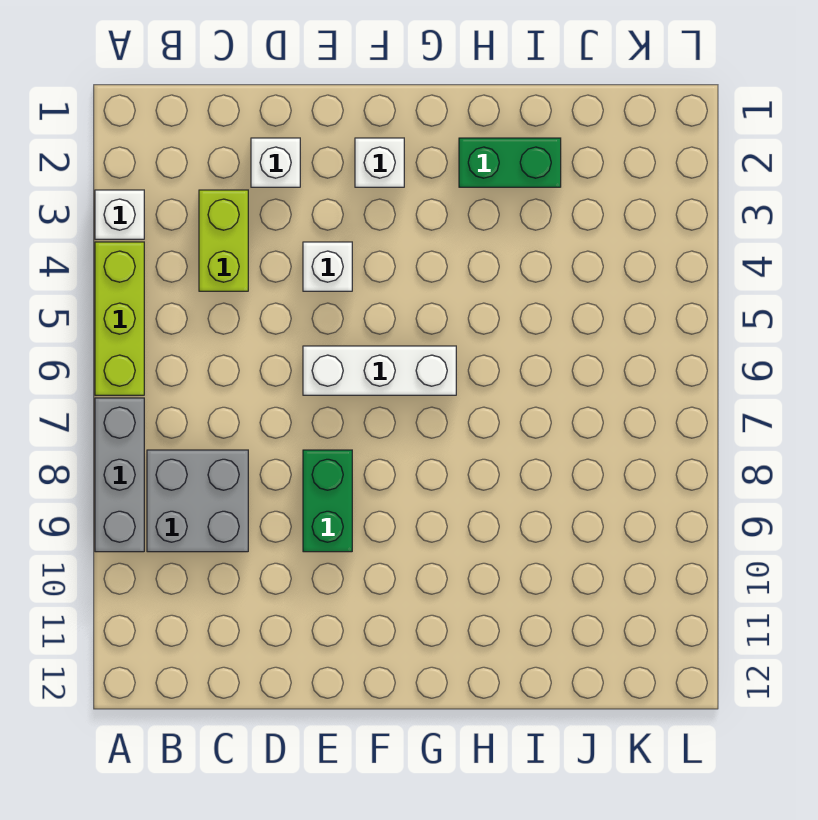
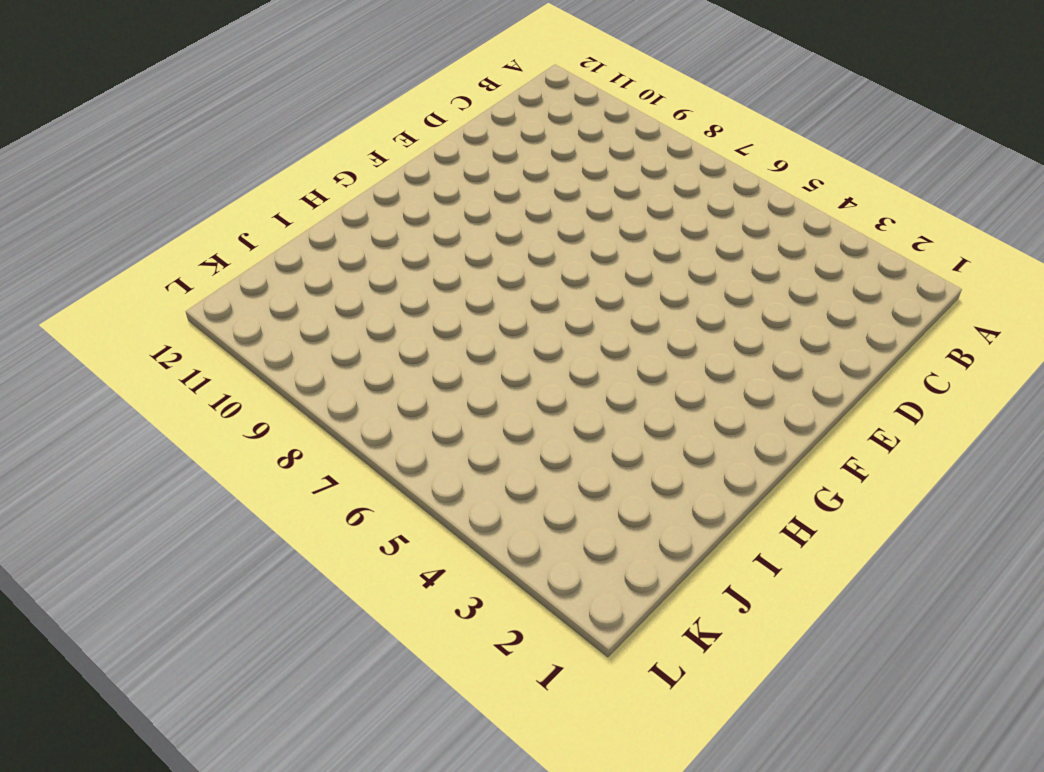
none -> white 1x1 brick [95,190,144,239]
none -> lime 1x3 brick [95,242,144,395]

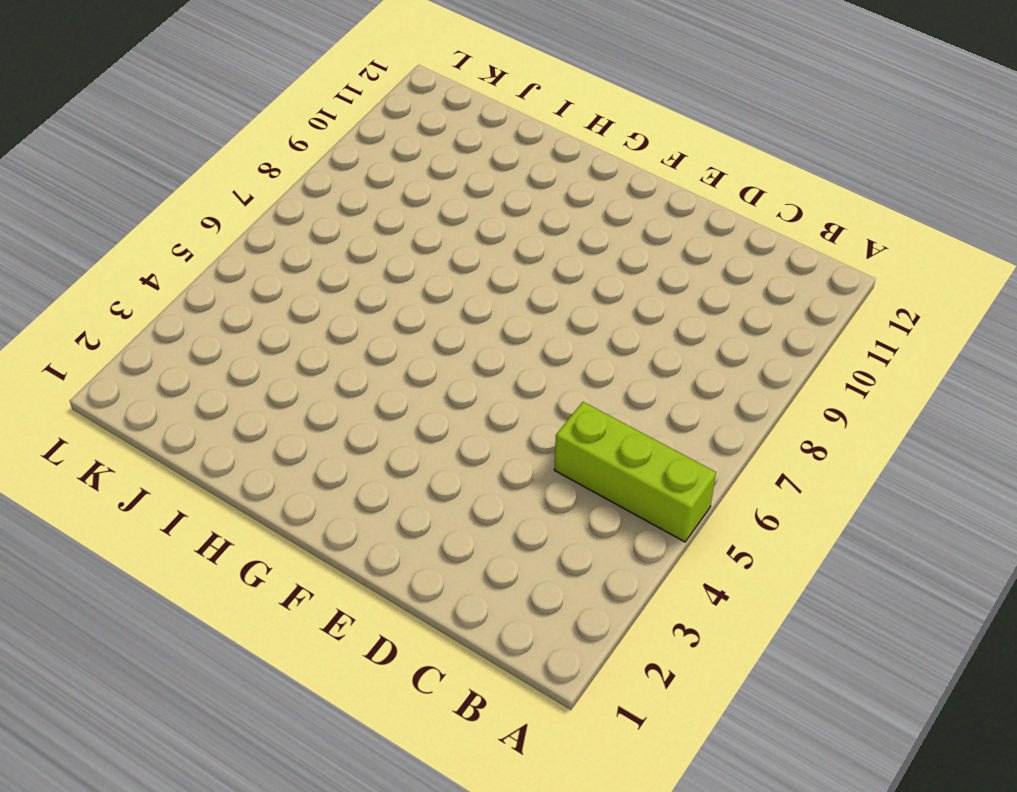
lime 1x3 brick [554,402,716,542] -> lime 1x3 brick turned to [95,242,144,395]
none -> white 1x1 brick [95,190,144,239]
none -> grey 1x3 brick [95,398,144,552]

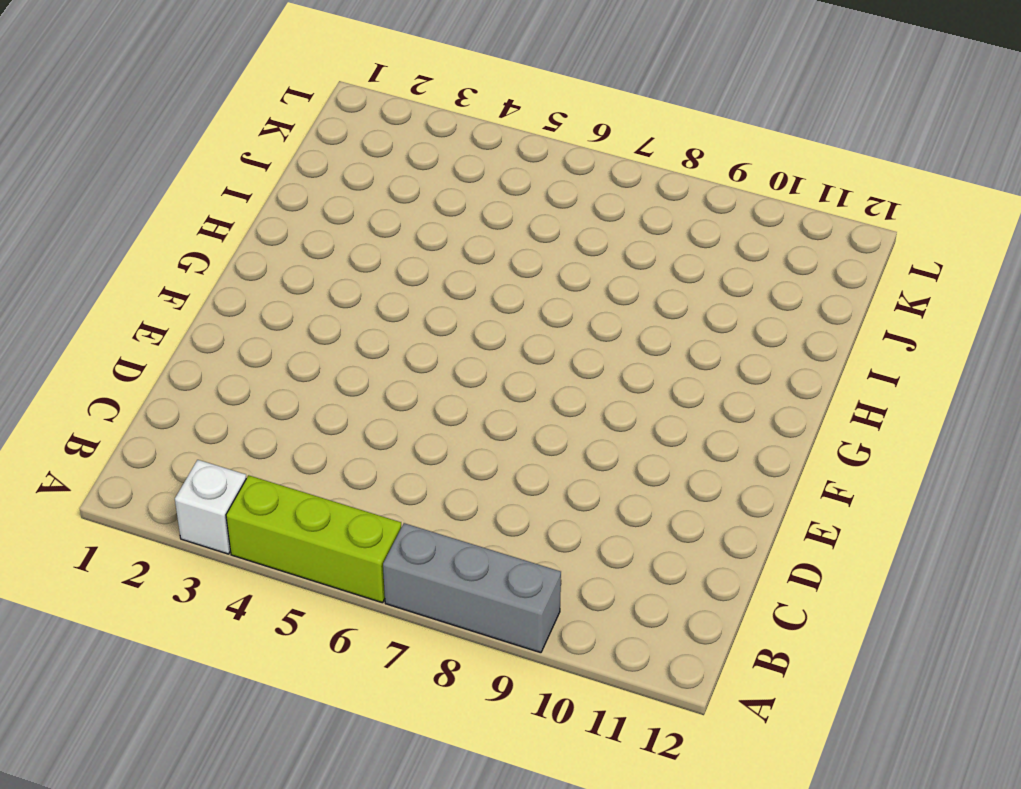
none -> grey 2x2 brick [147,450,248,552]
none -> lime 1x2 brick [199,190,248,291]

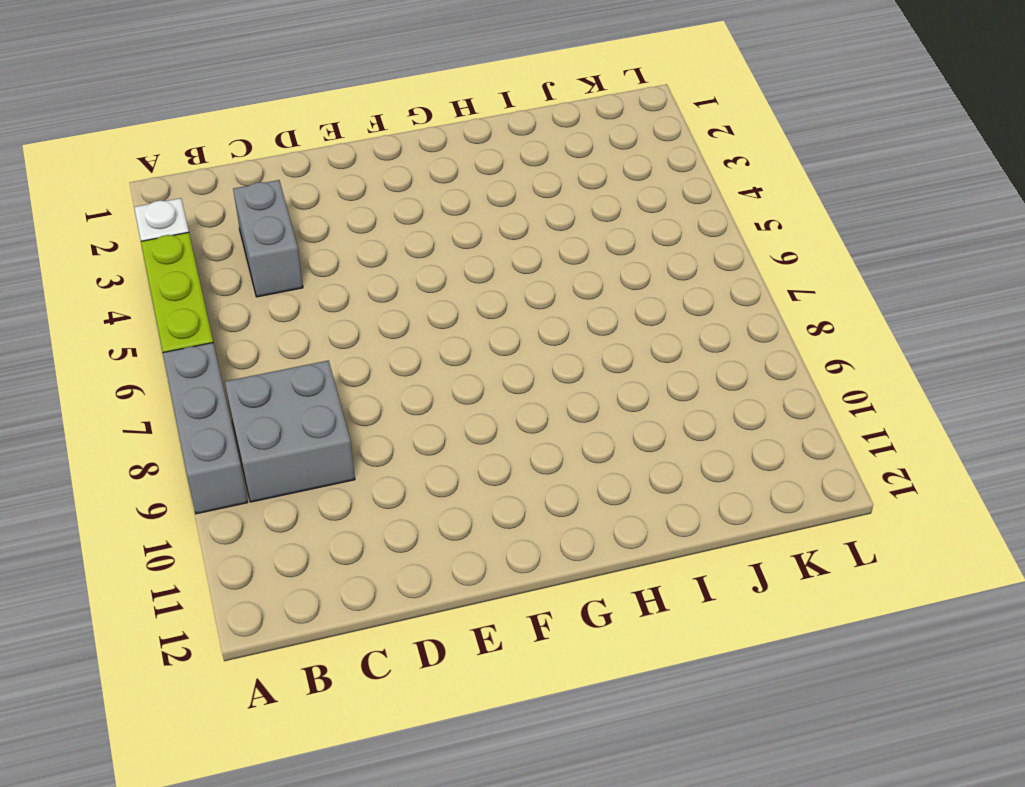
grey 1x2 brick [233,180,303,297] -> lime 1x2 brick [199,190,248,291]
none -> white 1x1 brick [251,138,300,187]
none -> white 1x1 brick [303,242,352,291]

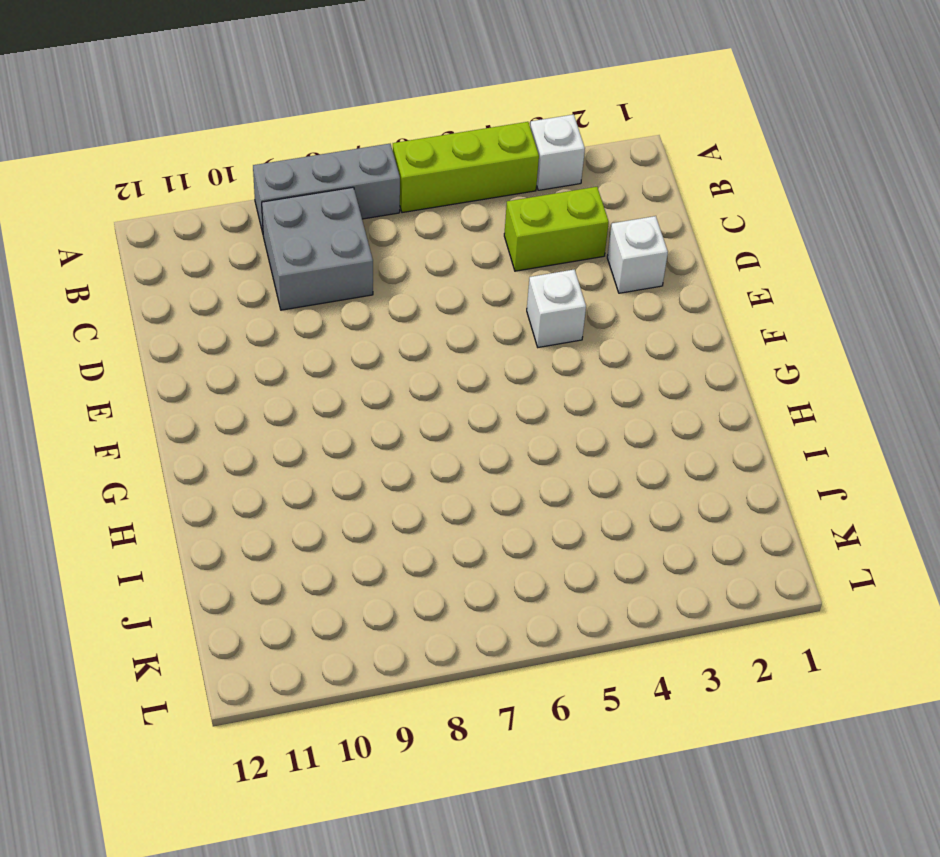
none -> white 1x3 brick [303,346,456,395]
none -> green 1x2 brick [303,450,352,552]

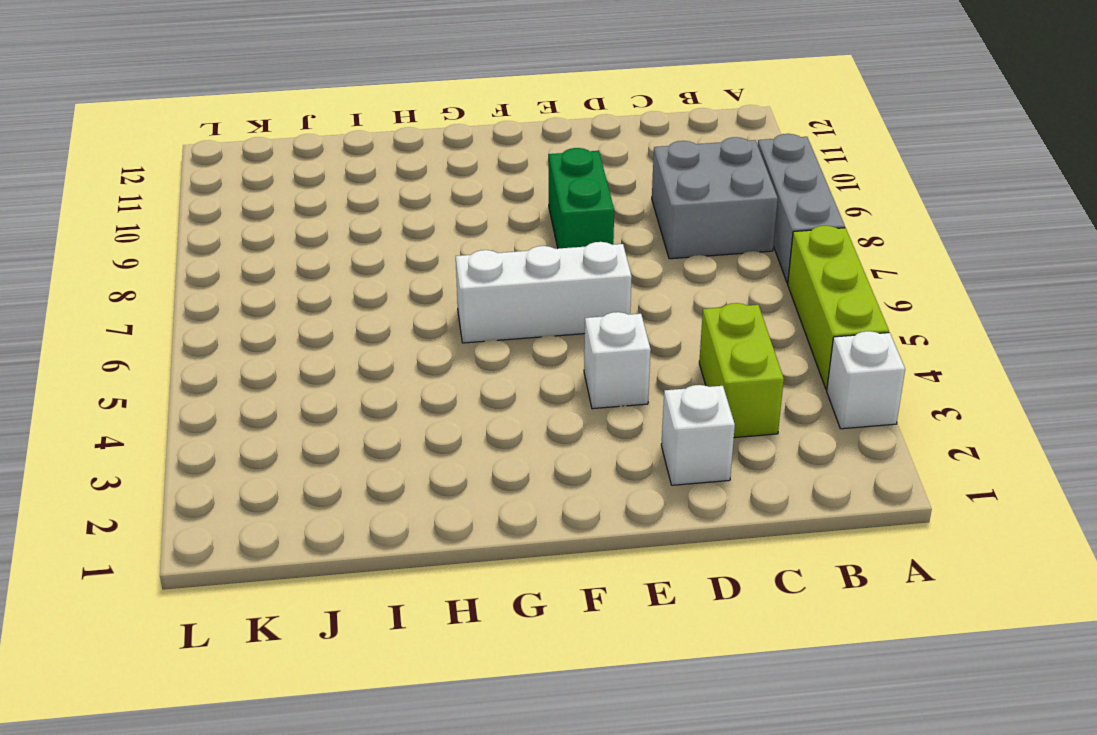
none -> white 1x1 brick [355,138,404,187]
none -> green 1x2 brick [459,138,561,187]

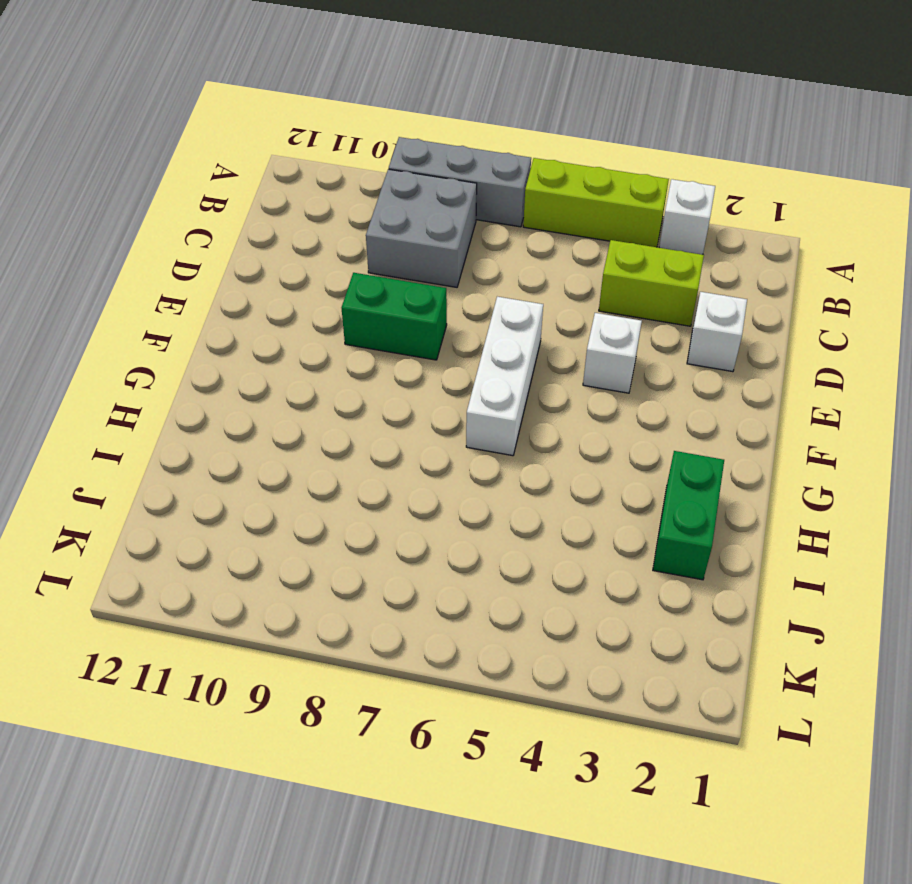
none -> white 1x1 brick [355,138,404,187]

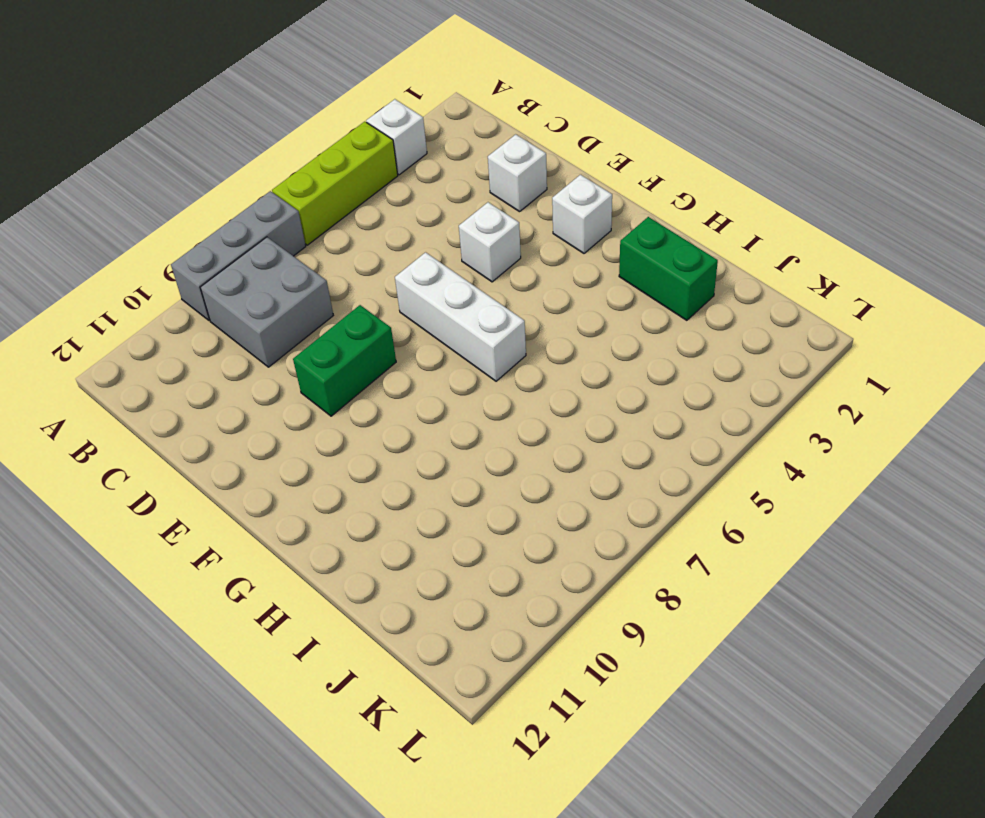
none -> lime 1x2 brick [199,190,248,291]

